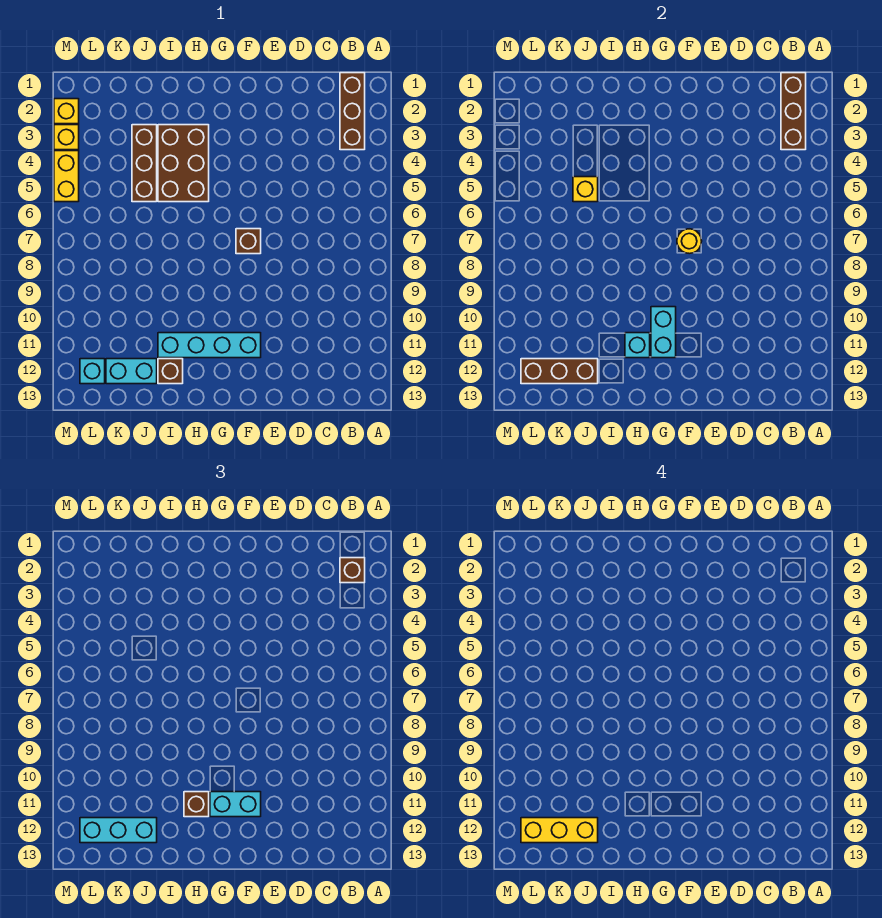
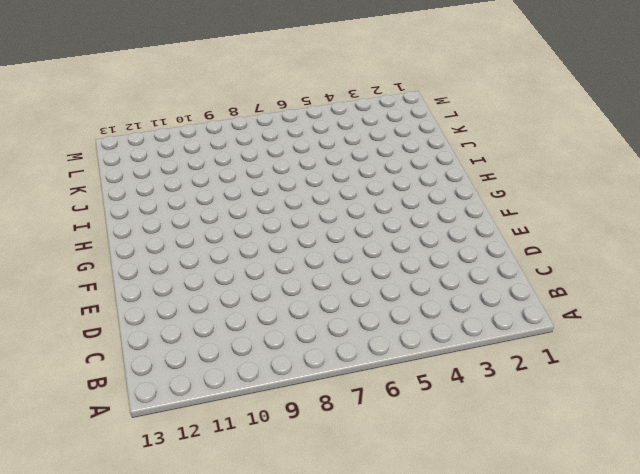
none -> brown 1x3 brick [340,73,365,150]
none -> brown 1x1 brick [236,229,261,254]
none -> cyan 1x4 brick [158,333,261,358]

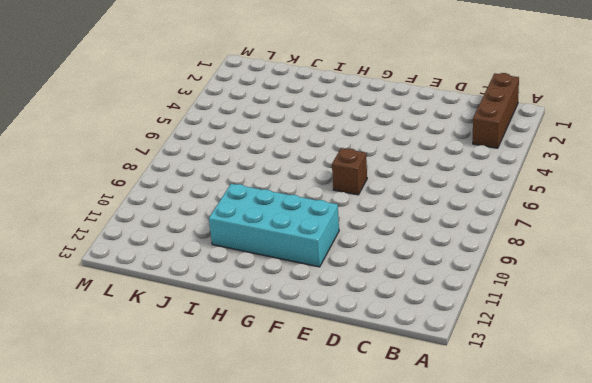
cyan 2x4 brick [209,184,339,267] -> cyan 1x4 brick [158,333,261,358]
none -> brown 2x3 brick [158,125,209,202]
none -> brown 1x1 brick [158,359,183,384]
none -> brown 1x3 brick [132,125,157,202]

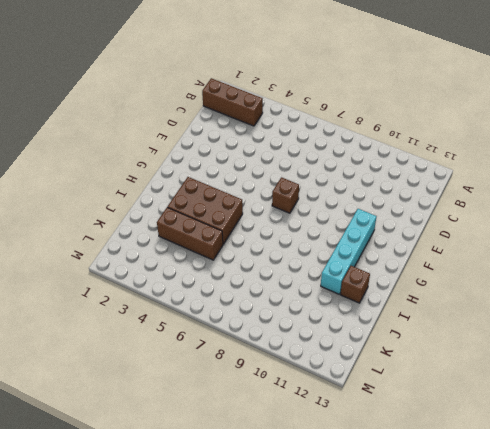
none -> cyan 1x2 brick [106,359,157,384]
none -> cyan 1x1 brick [80,359,105,384]
none -> yellow 1x1 brick [54,99,79,124]

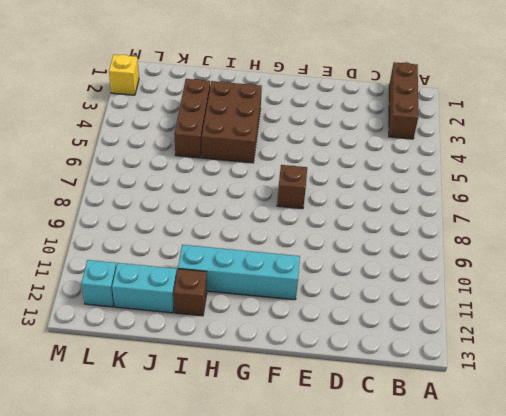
none -> yellow 1x1 brick [54,125,79,150]
none -> yellow 1x2 brick [54,151,79,202]
none -> brown 1x3 brick [781,73,806,150]

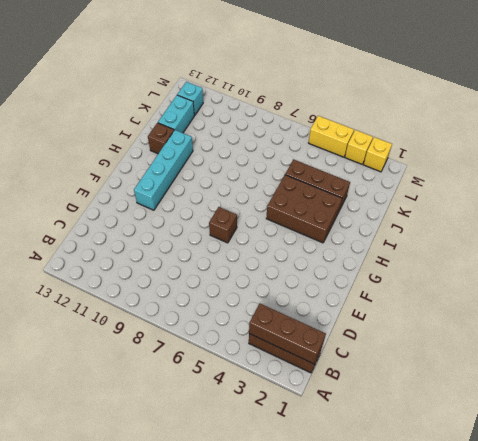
none -> yellow 1x1 round brick [677,229,702,254]
none -> cyan 1x2 brick [651,307,676,358]
none -> cyan 1x1 brick [625,333,650,358]

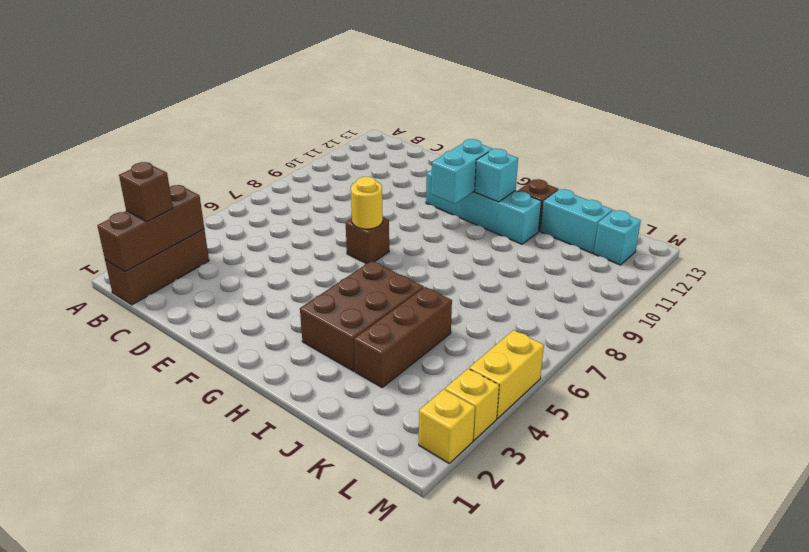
none -> yellow 1x1 brick [573,177,598,202]
none -> brown 1x3 brick [521,359,598,384]
none -> cyan 1x2 brick [210,792,261,817]

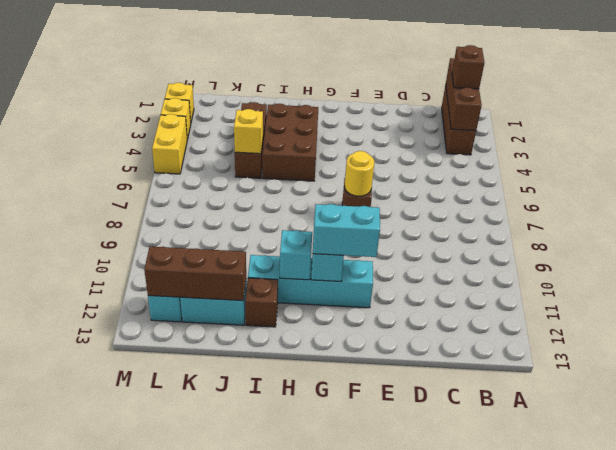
none -> brown 1x1 brick [184,792,209,817]
none -> cyan 1x3 brick [80,818,157,843]
none -> yellow 1x3 brick [521,818,598,843]

